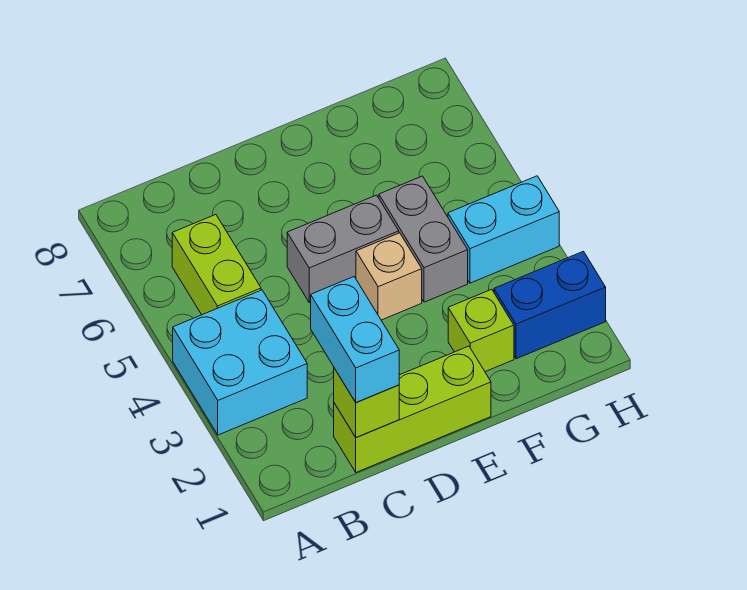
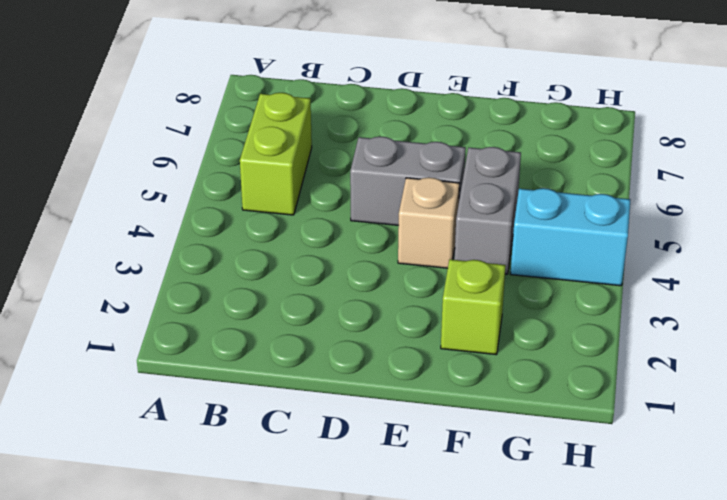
none -> cyan 2x2 brick [173,290,307,435]
none -> lime 1x3 brick [334,346,491,472]

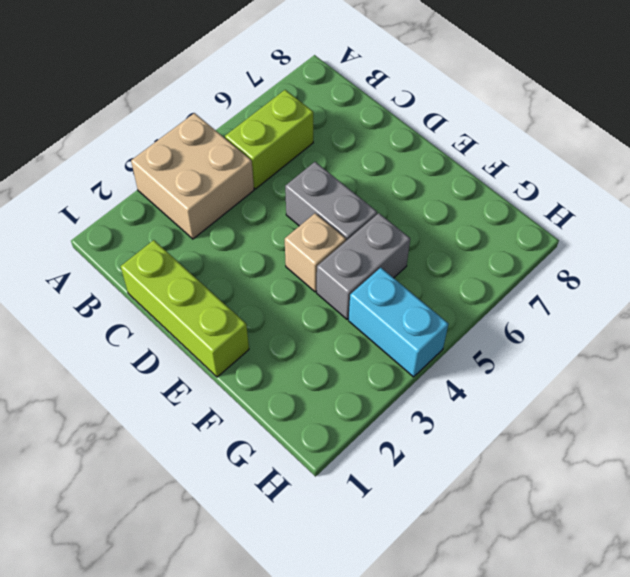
tan 2x2 brick [131,113,254,239] -> cyan 2x2 brick [173,290,307,435]
none -> lime 1x1 brick [448,289,514,372]
none -> blue 1x2 brick [494,251,606,359]

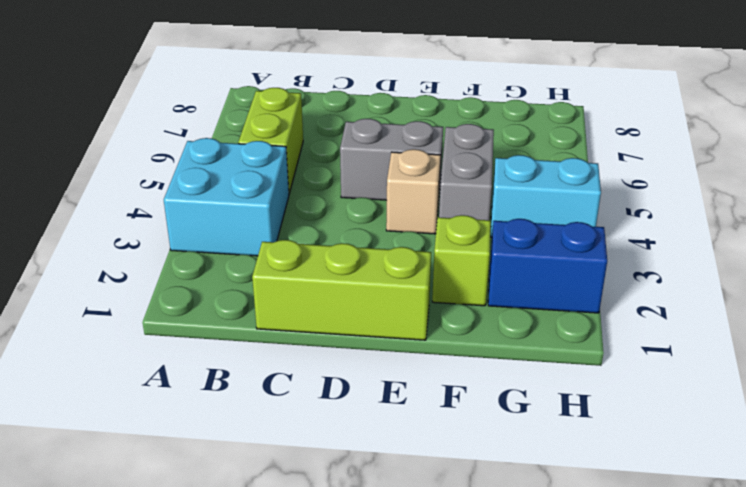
none -> lime 1x1 brick [334,368,399,438]
none -> cyan 1x2 brick [311,277,399,403]

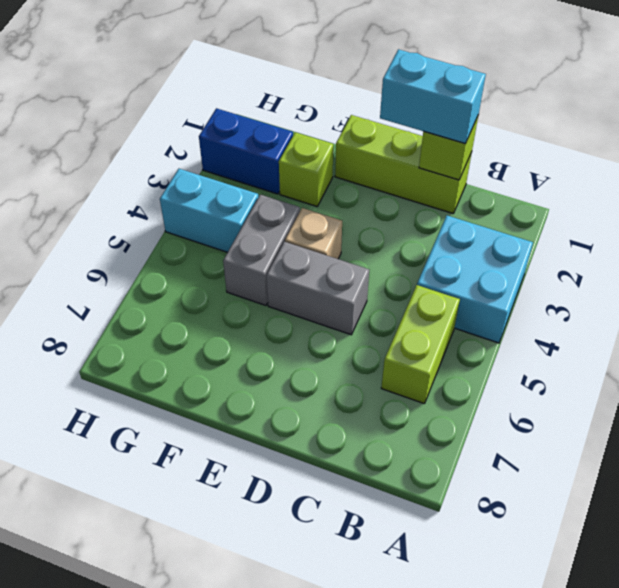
cyan 1x2 brick [380,49,486,144] -> cyan 1x2 brick turned to [311,277,399,403]

